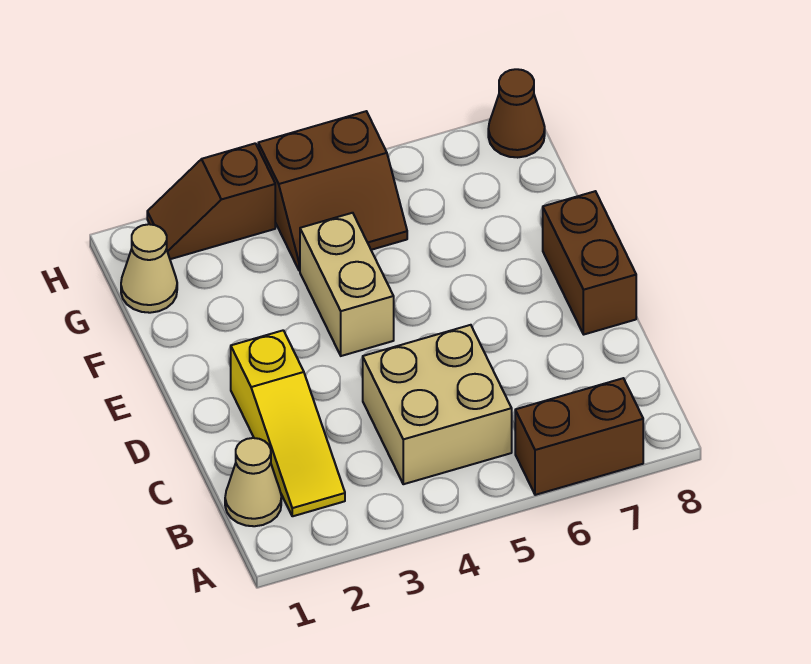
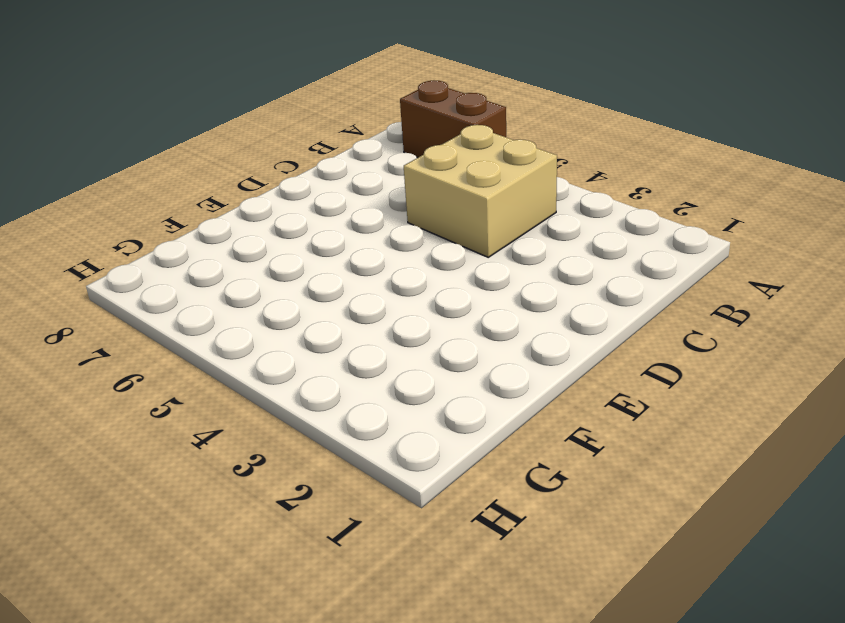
none -> tan 1x1 cone [225,438,281,526]
none -> yellow 1x3 slope [231,330,345,516]

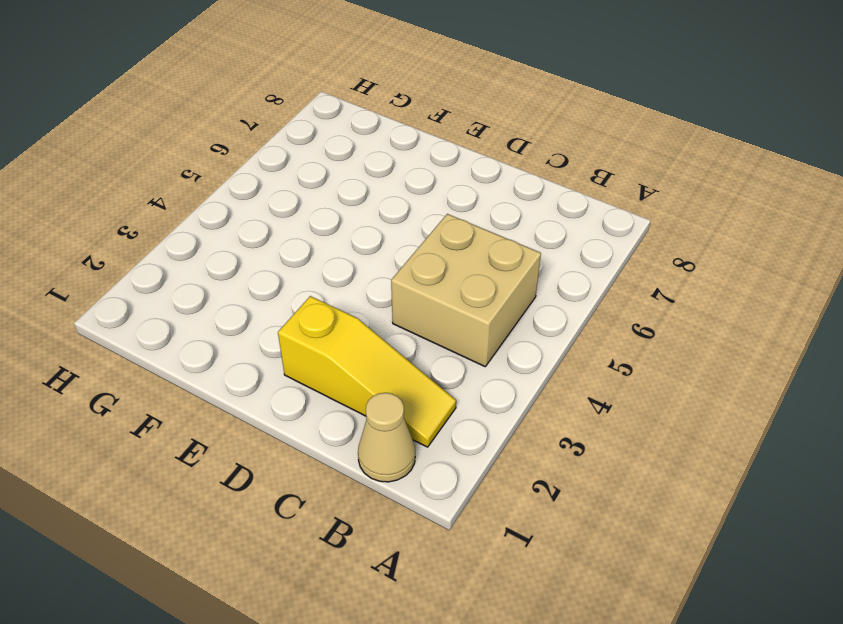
none -> brown 1x2 brick [515,378,643,495]
none -> brown 1x2 brick [543,191,636,334]

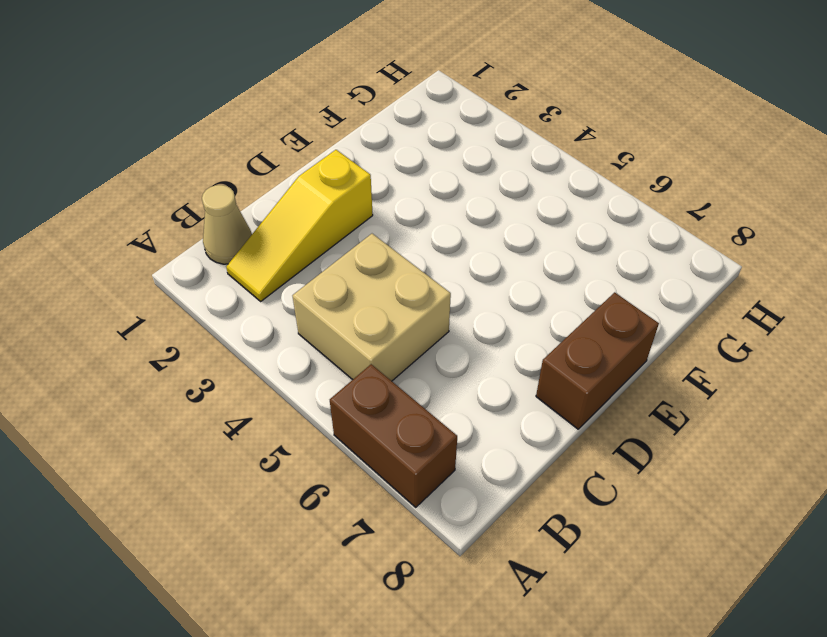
none -> tan 1x2 brick [300,213,394,356]
none -> tan 1x1 cone [121,224,177,313]

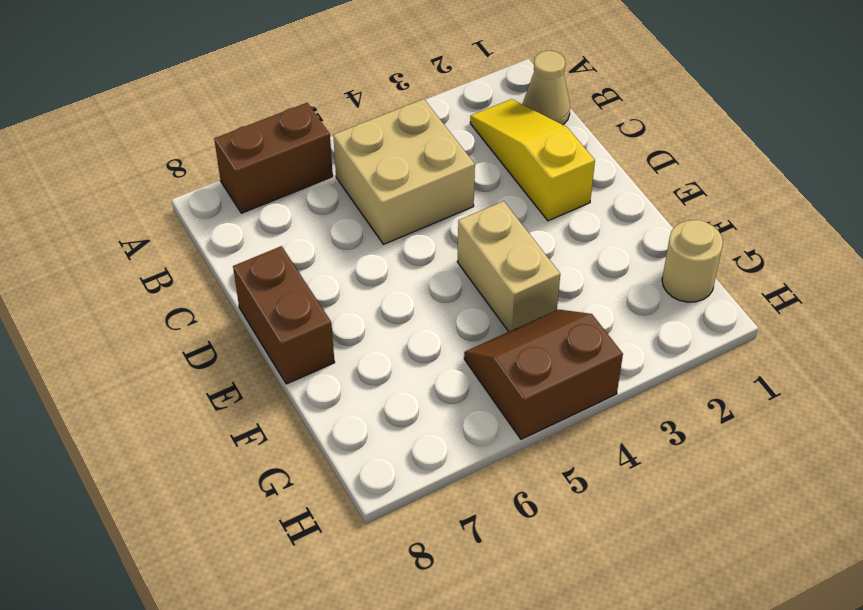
tan 1x1 round brick [662,220,723,302] -> tan 1x1 cone [121,224,177,313]
none -> brown 1x2 slope [147,143,275,259]
none -> brown 1x1 cone [488,69,545,158]

